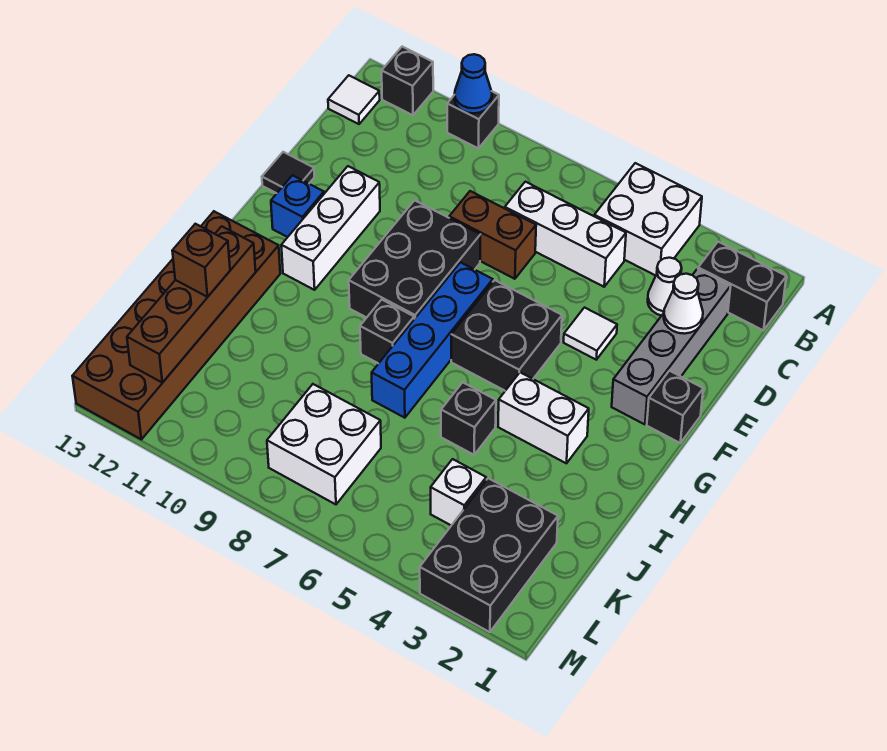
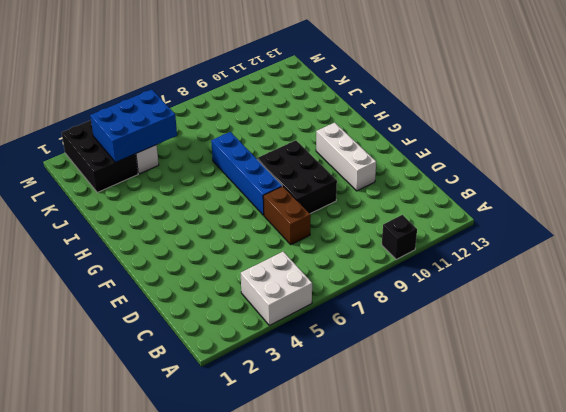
brown 1x2 brick [263,186,311,244] -> brown 1x2 brick turned to [449,191,536,279]
blue 2x3 brick [90,90,177,162] -> none
none -> black 1x1 brick [382,47,433,115]
none -> black 1x2 brick [698,242,786,330]
none -> white 1x1 tile [328,75,380,124]

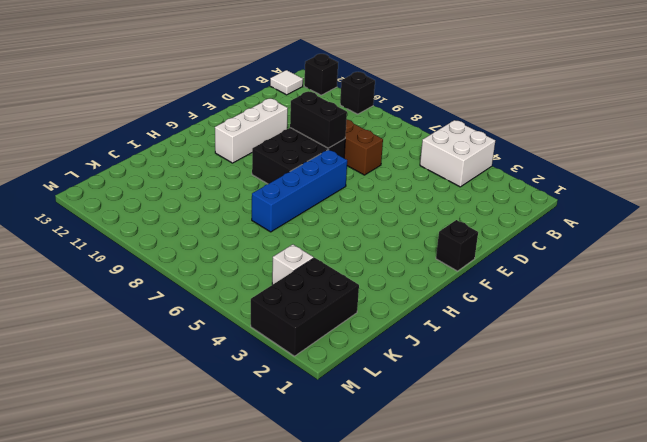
black 1x2 brick [290,92,347,148] -> black 1x2 brick moved to [698,242,786,330]
none -> grey 1x4 brick [612,269,731,424]
none -> white 1x1 cone [648,258,682,316]
none -> white 1x3 brick [505,182,626,287]

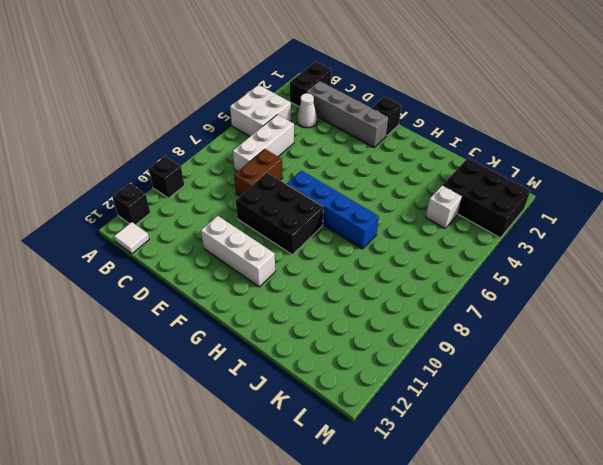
none -> white 1x1 tile [564,308,617,360]
none -> black 1x1 tile [262,152,314,193]
none -> black 2x2 brick [451,280,562,391]

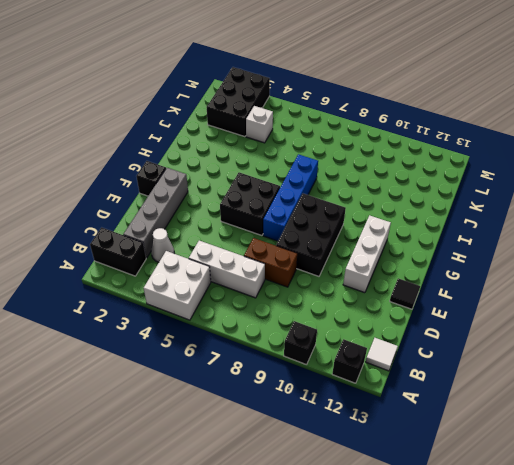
none -> white 1x1 tile [564,308,617,360]
none -> blue 1x1 brick [271,175,324,237]
none -> white 1x2 brick [498,372,589,463]

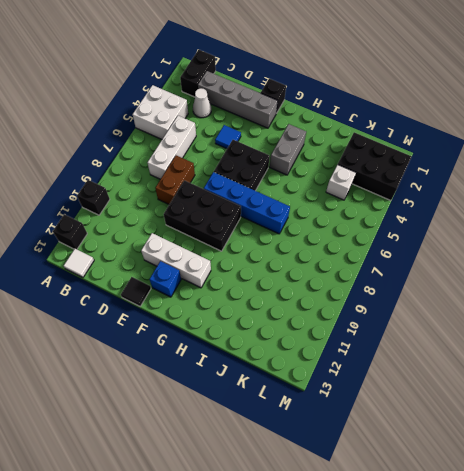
blue 1x1 tile [215,125,241,149] -> white 1x1 tile [564,308,617,360]
grey 1x2 brick [270,124,306,175] -> white 1x2 brick [498,372,589,463]
none -> black 1x1 brick [360,300,414,364]
none -> brown 2x6 brick [72,211,280,439]
none -> black 1x1 brick [441,382,496,455]

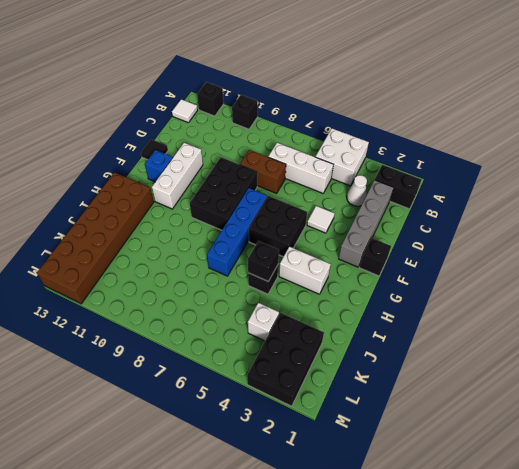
black 1x1 brick [248,241,279,281] -> black 1x1 brick moved to [360,300,414,364]
none -> white 2x2 brick [267,384,381,504]
none -> blue 1x1 cone [454,54,492,113]
none -> white 1x1 cone [664,274,703,334]

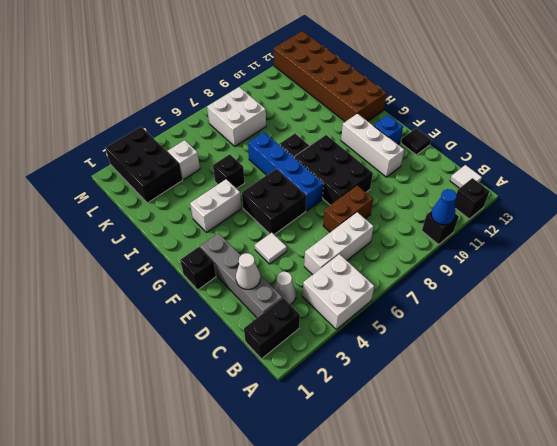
none -> brown 1x4 brick [127,226,256,383]
none -> brown 1x1 brick [172,224,230,297]

